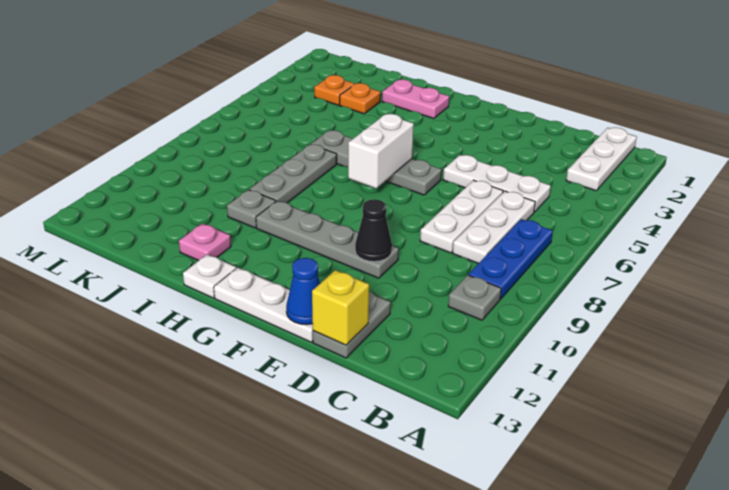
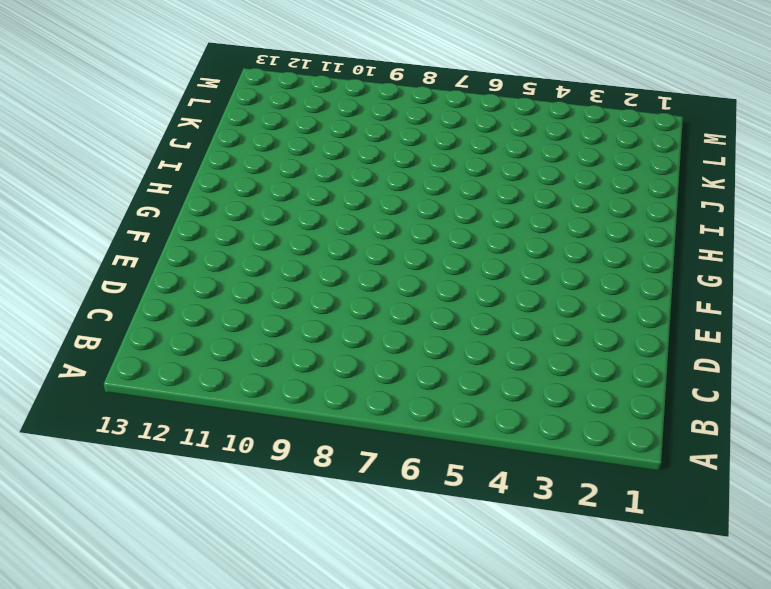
none -> white 1x3 plate [566,127,637,191]
none -> blue 1x3 plate [469,219,553,299]
none -> grey 1x1 plate [448,275,501,320]

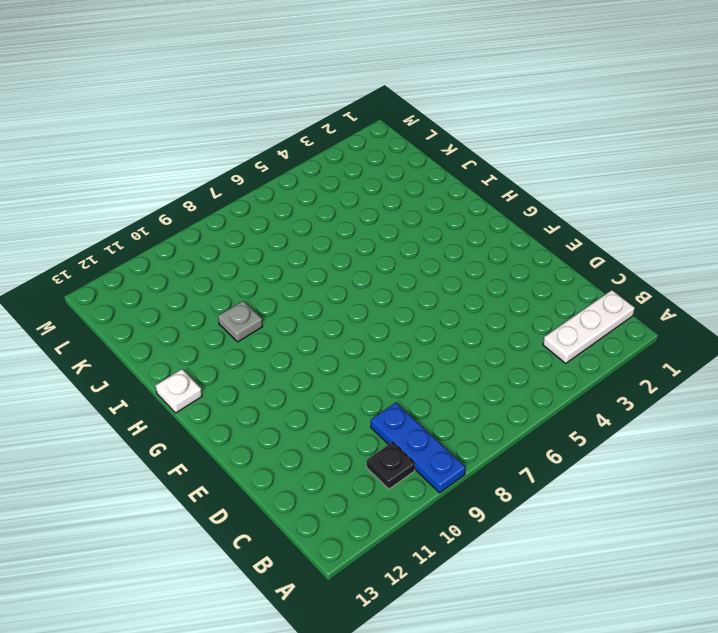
blue 1x3 plate [371,403,466,493] -> blue 1x3 plate turned to [469,219,553,299]
black 1x1 plate [367,442,415,489] -> grey 1x1 plate [448,275,501,320]
none -> white 1x3 plate [443,155,551,212]
none -> white 1x3 plate [453,191,535,264]
none -> white 1x3 plate [420,180,503,253]

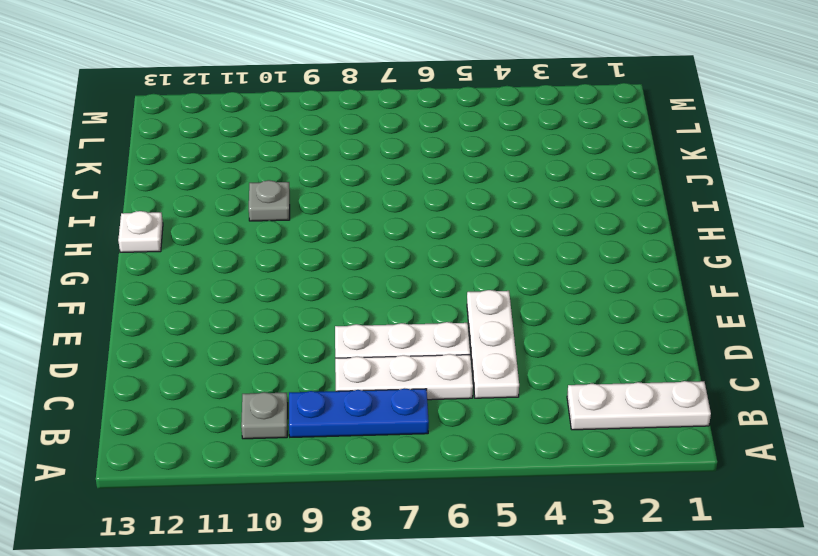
none -> grey 1x2 plate [313,292,391,358]
none -> grey 1x4 plate [256,201,399,278]
none -> white 1x3 plate [214,268,313,342]

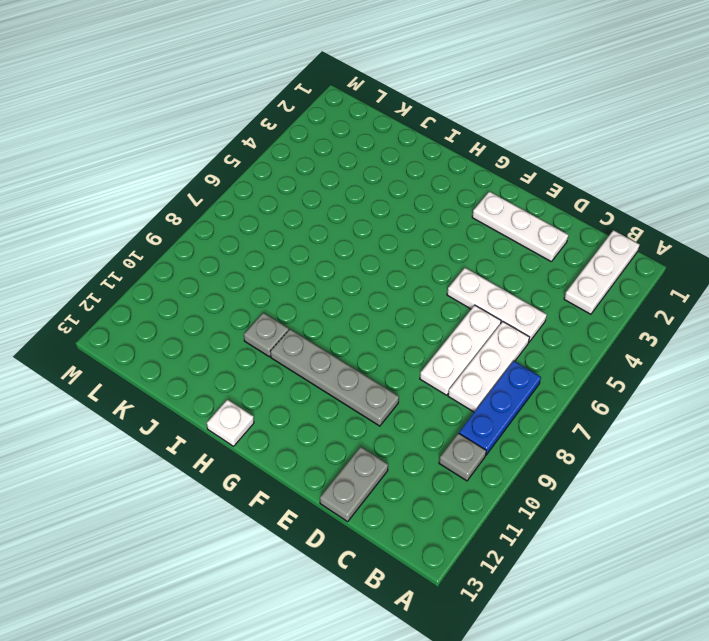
white 1x3 plate [472,191,568,261] -> white 1x3 plate moved to [214,268,313,342]
none -> grey 1x4 plate [311,130,442,195]
none -> pink 1x2 plate [382,80,449,119]
none -> grey 1x3 plate [249,144,337,203]

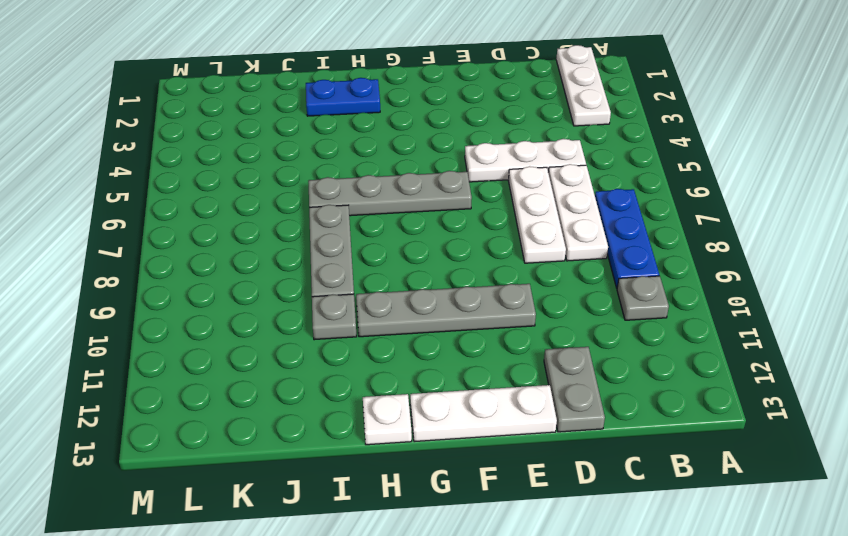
blue 1x2 plate [306,78,380,116] -> pink 1x2 plate [382,80,449,119]
none -> pink 1x1 plate [179,224,231,261]
none -> orange 1x1 plate [340,83,380,114]
none -> orange 1x1 plate [314,75,354,105]

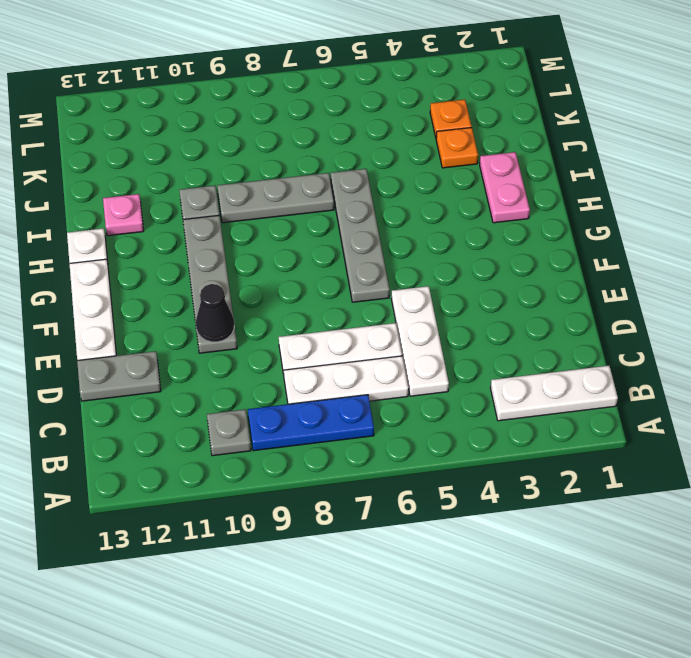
none -> yellow 1x1 brick [312,270,369,345]
none -> blue 1x1 cone [286,258,320,325]
none -> white 1x2 brick [348,114,414,188]

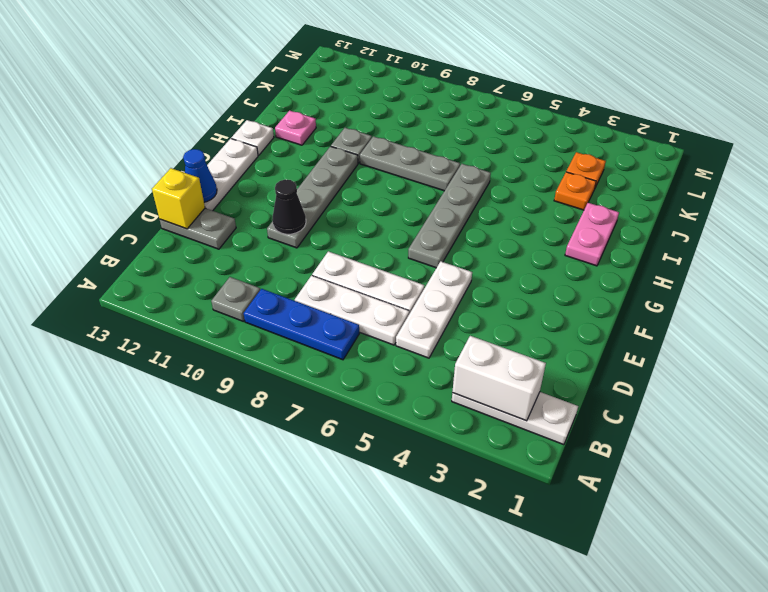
white 1x2 brick [452,336,546,421] -> white 1x2 brick moved to [348,114,414,188]

